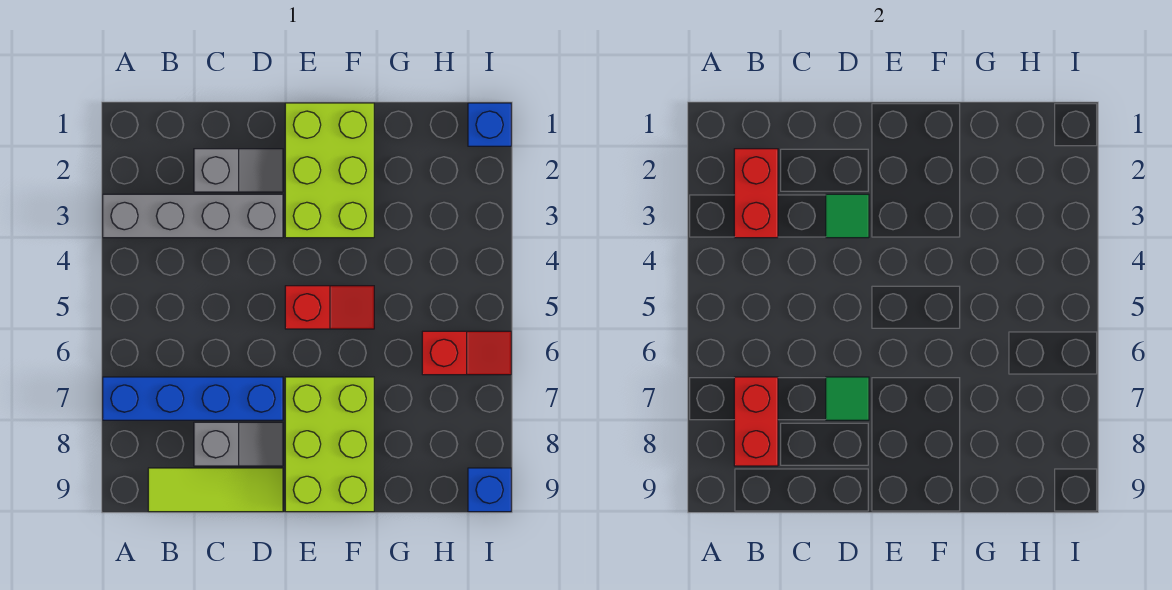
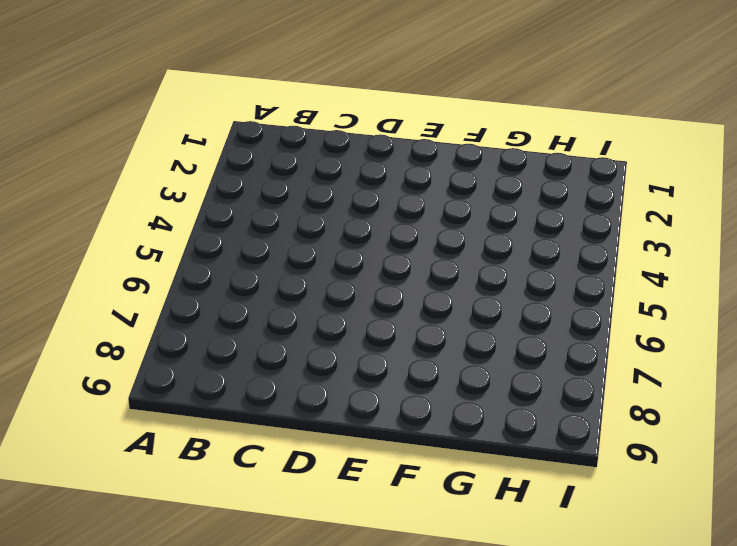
none -> grey 1x4 brick [103,194,283,238]
none -> blue 1x4 brick [103,377,283,420]
none -> lime 1x3 tile [148,468,283,512]

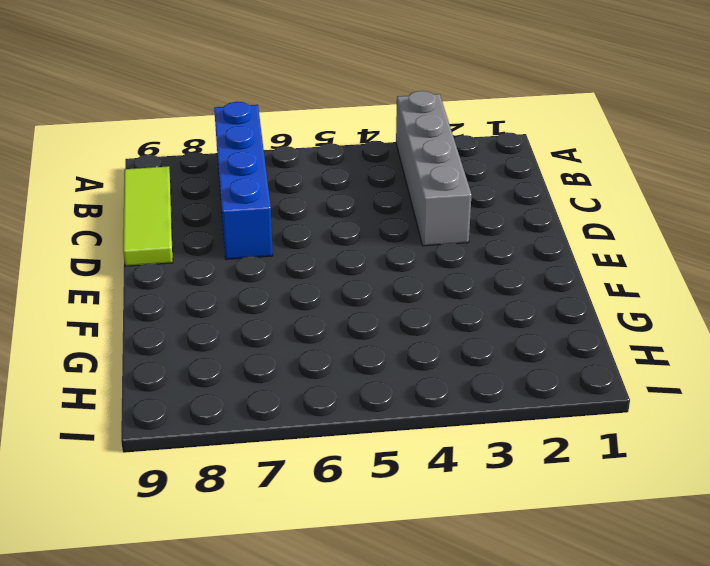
none -> grey 1x2 slope [194,149,283,192]
none -> grey 1x2 slope [194,422,283,466]
none -> lime 2x3 brick [285,103,374,238]

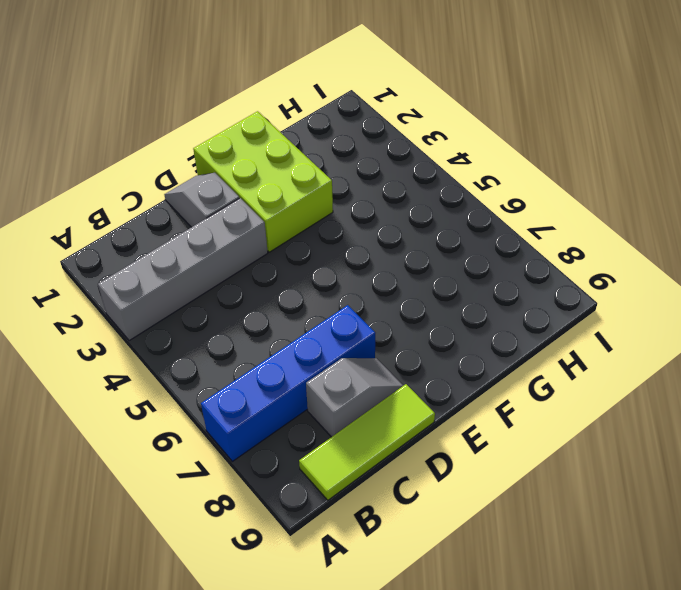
grey 1x2 slope [164,173,239,227] -> grey 1x2 slope turned to [194,149,283,192]
none -> red 1x2 slope [285,286,374,329]
none -> lime 2x3 brick [285,377,374,512]
none -> red 1x2 slope [422,331,511,375]

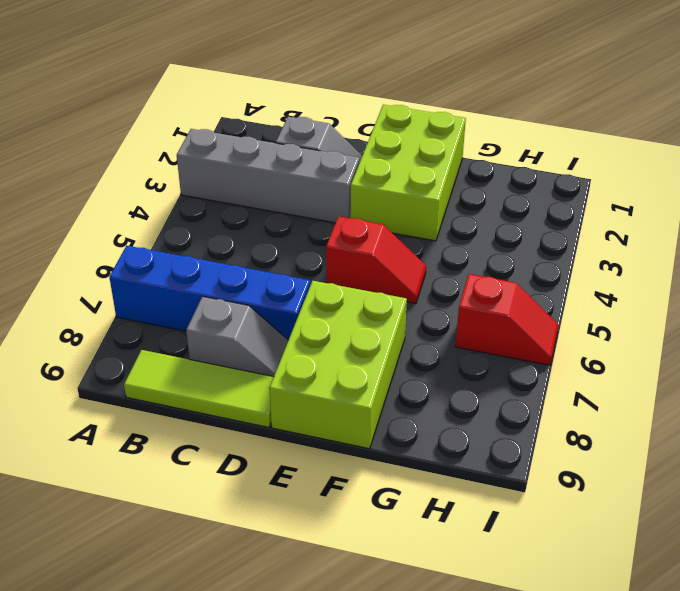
none -> blue 1x1 brick [468,103,511,146]
none -> blue 1x1 brick [468,468,511,512]
none -> red 1x2 brick [734,149,778,238]

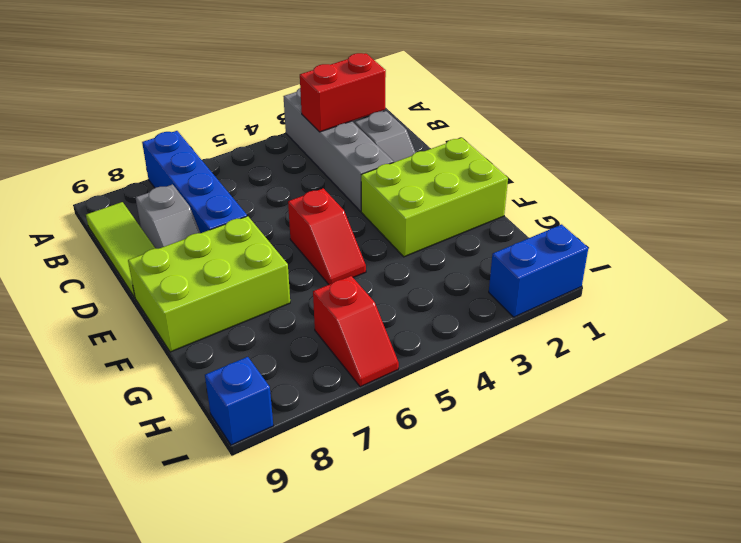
blue 1x2 brick [489,224,588,317] -> blue 1x1 brick [468,103,511,146]
none -> red 1x2 brick [734,377,778,466]
none -> green 1x1 tile [826,194,869,238]
none -> green 1x1 tile [826,377,869,420]

